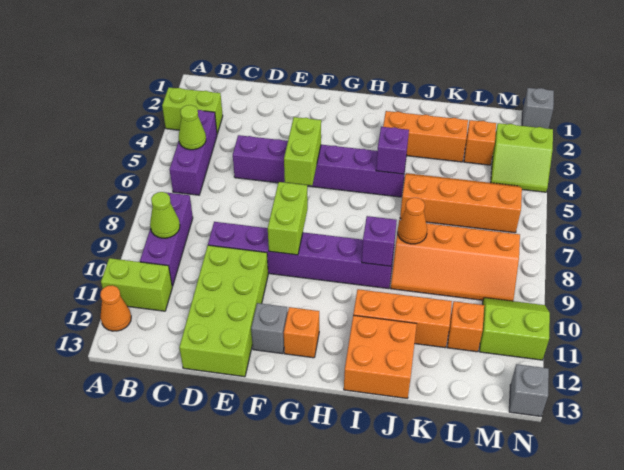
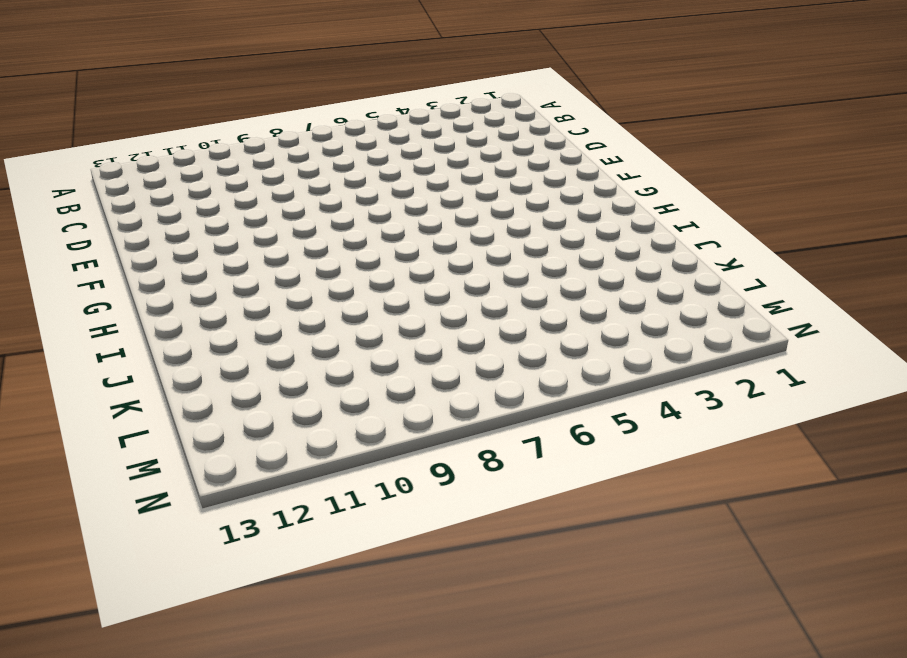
none -> lime 1x2 brick [162,88,223,134]
none -> lime 1x2 brick [101,258,172,311]
none -> orange 1x1 cone [100,285,131,331]

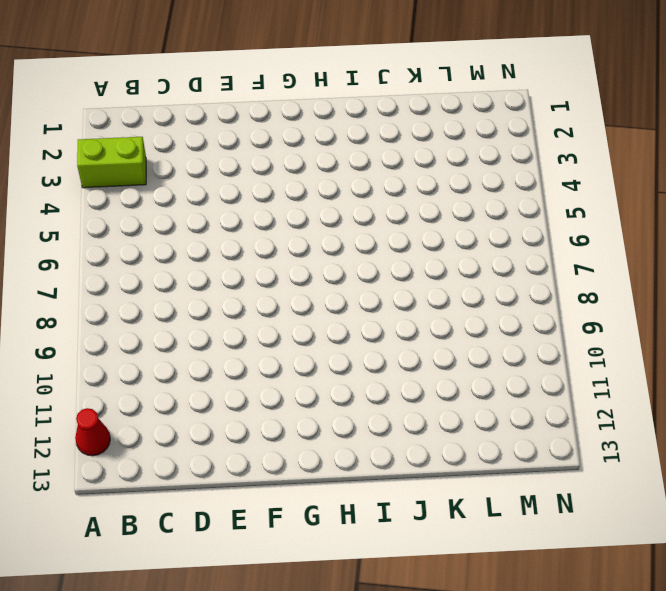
red 1x1 cone [75,408,110,456] -> orange 1x1 cone [100,285,131,331]
none -> lime 1x2 brick [101,258,172,311]
none -> purple 1x3 brick [170,110,217,195]
none -> purple 1x3 brick [140,192,193,286]

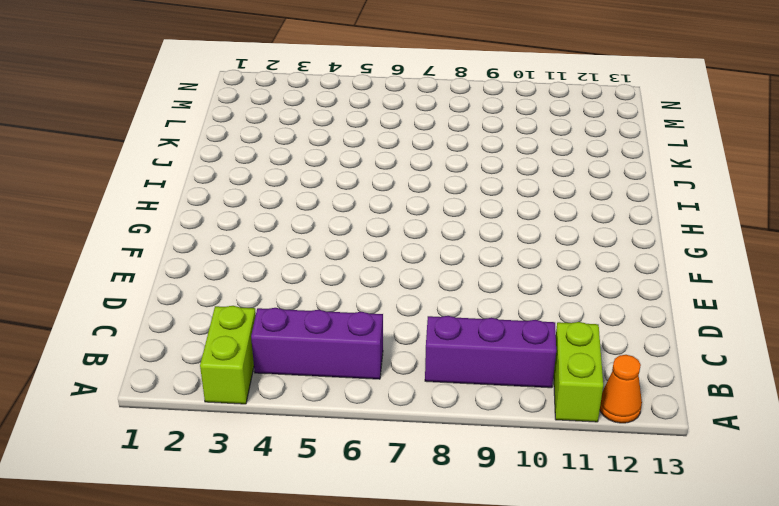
none -> purple 1x6 brick [233,135,406,197]
none -> purple 1x6 brick [208,222,394,289]
none -> lime 2x4 brick [179,245,268,377]

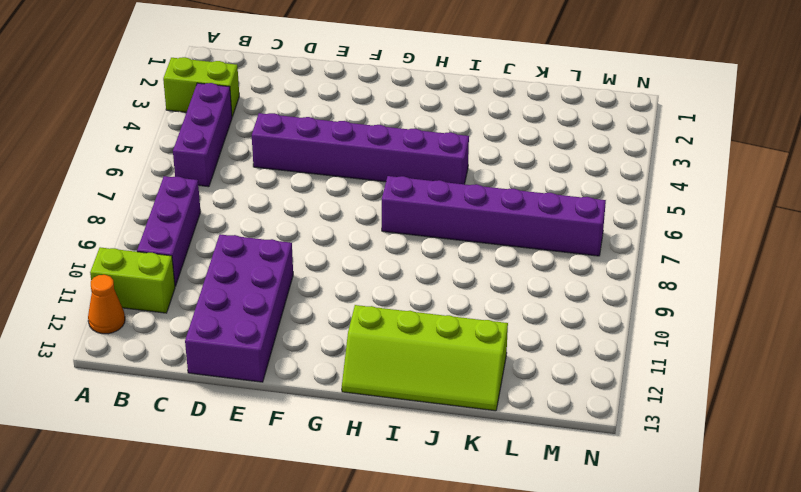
purple 2x4 brick [185,234,293,382] -> lime 2x4 brick [179,245,268,377]
purple 1x6 brick [382,176,606,256] -> purple 1x6 brick moved to [208,222,394,289]
lime 2x4 slope [342,305,508,411] -> orange 2x2 brick [344,315,417,398]
none -> grey 1x1 brick [251,303,288,354]
none -> orange 1x1 brick [284,307,319,358]
none -> orange 1x3 brick [383,111,468,162]

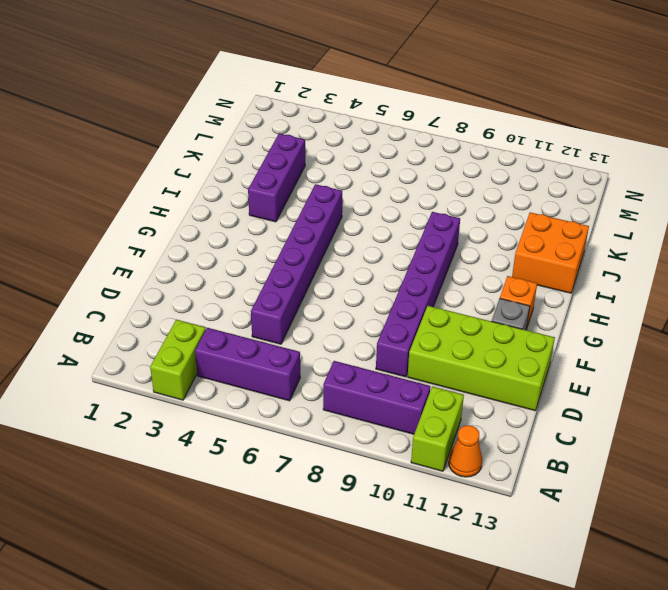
purple 1x3 brick [248,134,305,222] -> orange 1x3 brick [383,111,468,162]
none -> orange 1x3 brick [353,289,452,348]
none -> orange 2x4 slope [400,173,522,233]
none -> orange 2x4 slope [391,220,520,301]

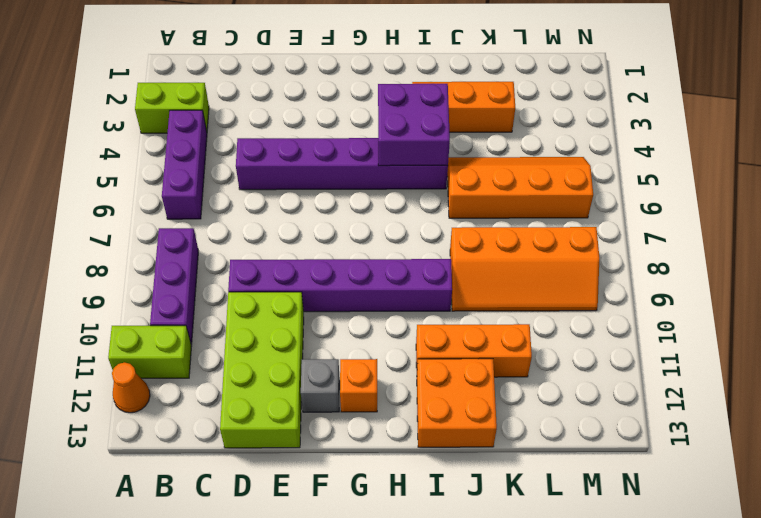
purple 2x2 brick [378,84,450,166] -> purple 1x1 brick [376,127,409,174]
none -> orange 1x1 brick [464,120,496,165]
none -> orange 1x1 brick [447,301,484,352]
none -> lime 2x2 slope [491,123,553,192]

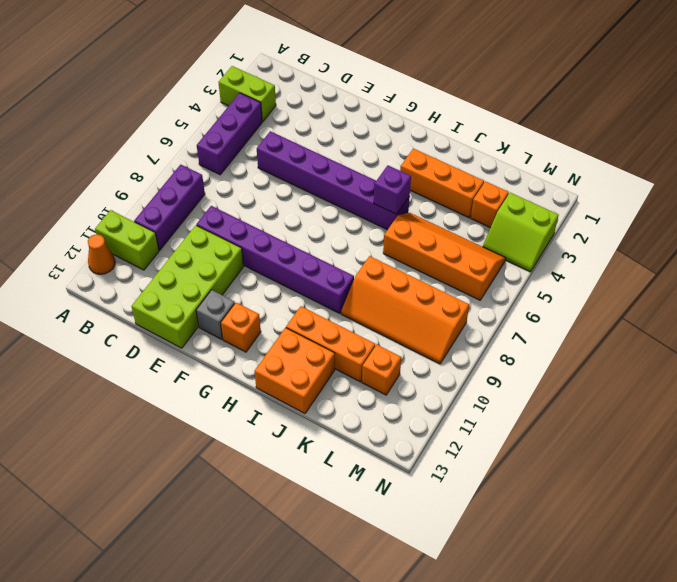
none -> lime 2x2 slope [479,298,550,360]
none -> grey 1x1 brick [522,88,554,129]
none -> grey 1x1 brick [509,364,549,416]

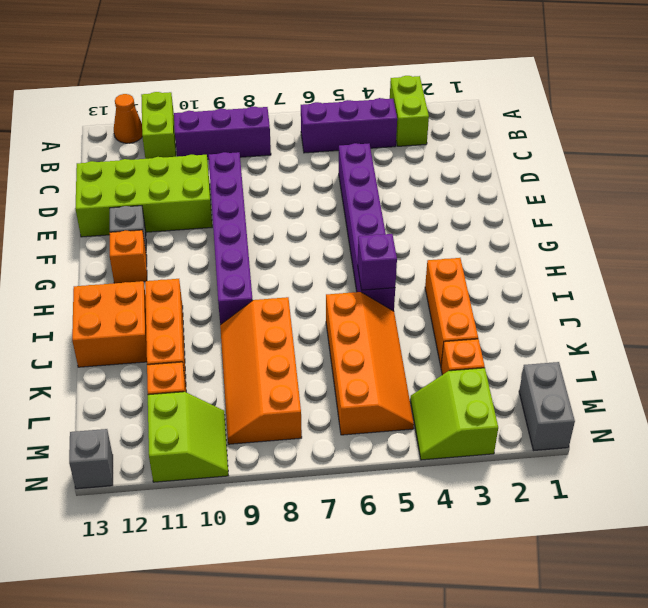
grey 1x2 brick [519,362,575,451] -> grey 1x1 brick [522,88,554,129]
none -> lime 1x1 cone [179,105,206,150]
none -> lime 1x1 cone [150,192,180,238]
none -> lime 1x2 brick [284,117,321,186]

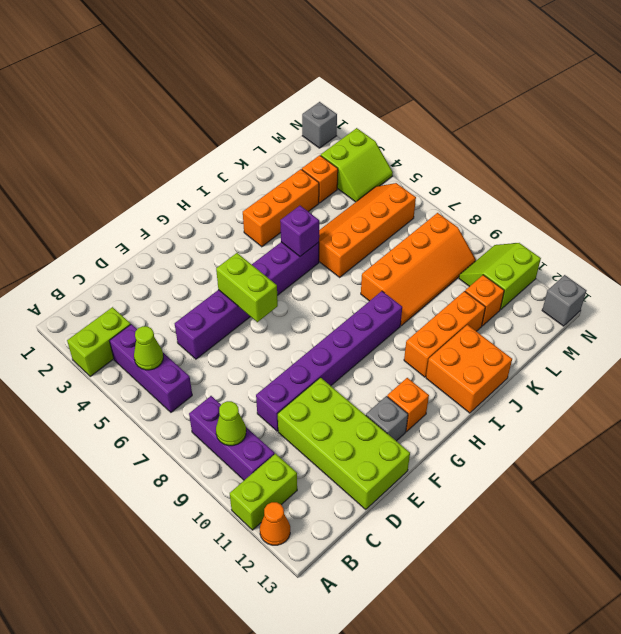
none -> lime 1x2 brick [268,182,308,255]
none -> purple 1x1 brick [362,216,397,266]
none -> orange 1x1 cone [398,198,427,244]

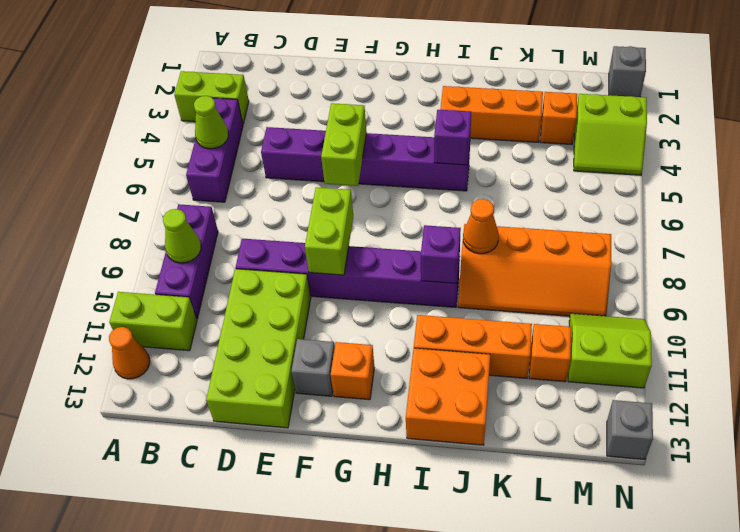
none -> orange 2x4 slope [400,173,522,233]

